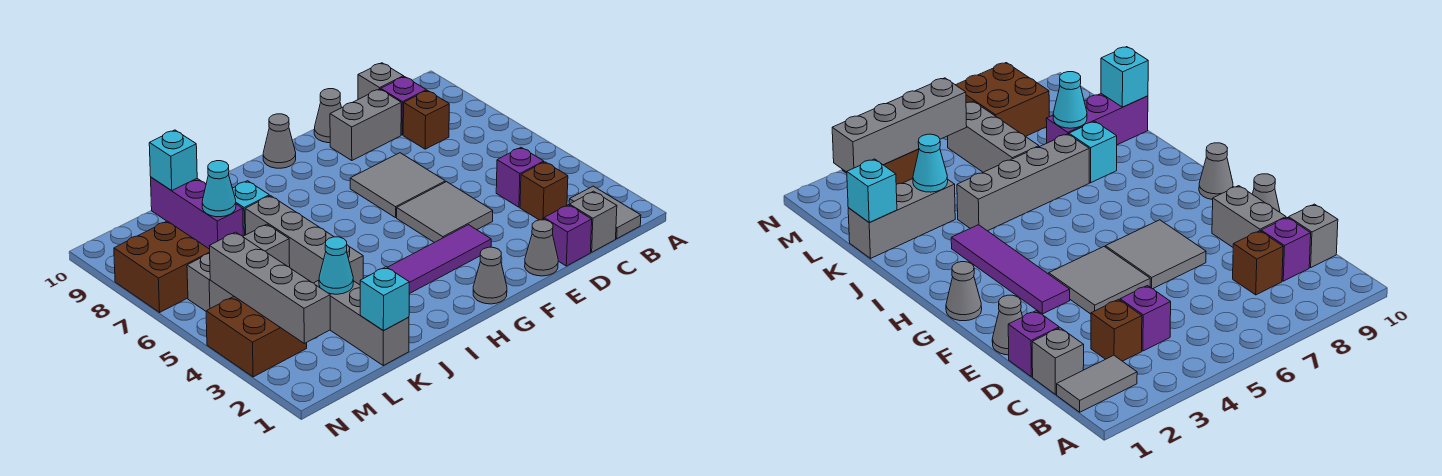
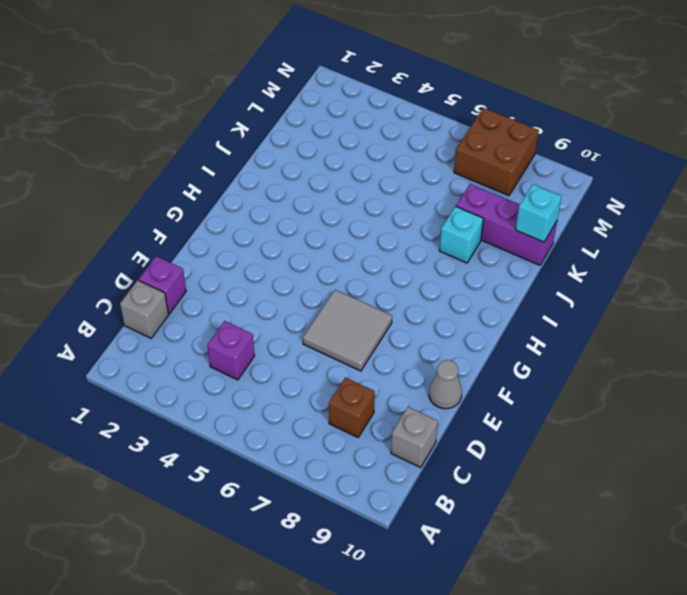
none -> grey 1x2 tile [569,186,641,239]
none -> brown 1x1 brick [520,162,568,220]
none -> purple 1x1 brick [381,77,426,135]

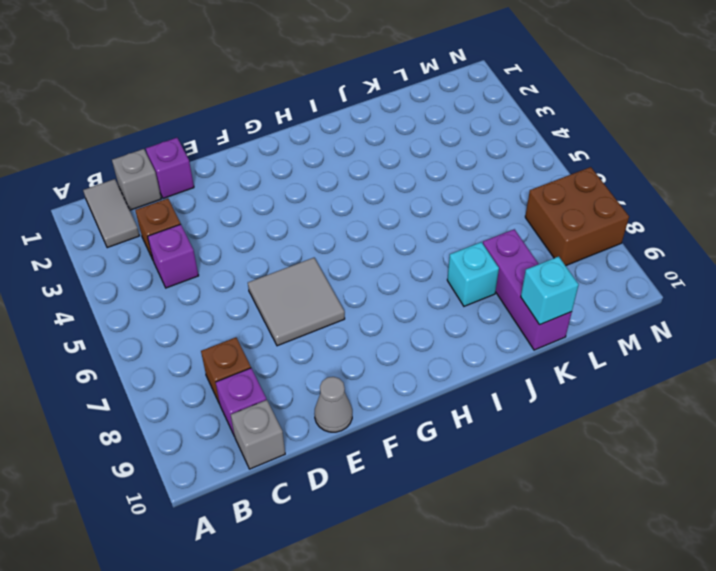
none -> grey 1x2 brick [330,89,401,161]
none -> grey 1x1 cone [525,220,558,276]
none -> grey 2x2 tile [397,182,493,243]

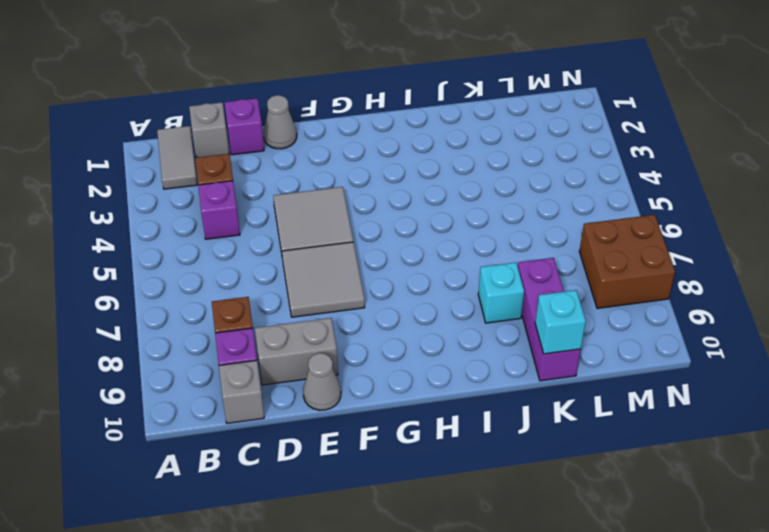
none -> purple 1x4 tile [387,225,491,294]
none -> grey 1x1 cone [473,247,507,304]
none -> grey 1x1 cone [263,114,296,168]

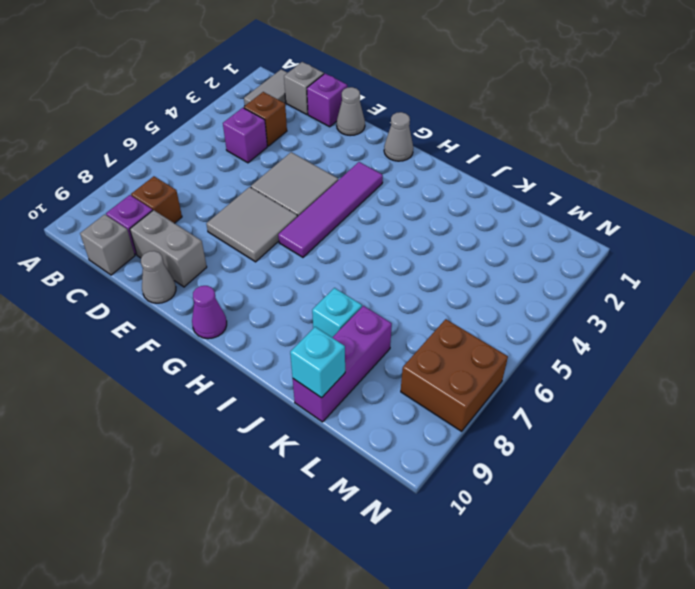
purple 1x4 tile [278,162,383,257] -> purple 1x4 tile turned to [387,225,491,294]
purple 1x1 cone [192,286,227,339] -> grey 1x1 cone [263,114,296,168]
none -> grey 1x4 brick [245,196,363,285]
none -> grey 1x3 brick [314,280,409,365]
none -> grey 1x3 brick [187,224,290,311]

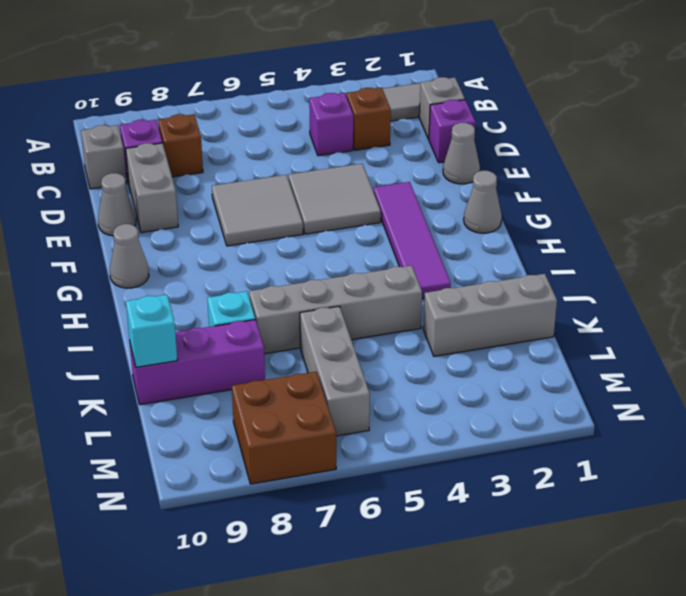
none -> brown 2x2 brick [206,297,307,377]
none -> cyan 1x1 brick [360,267,409,330]
none -> cyan 1x1 cone [319,237,353,294]

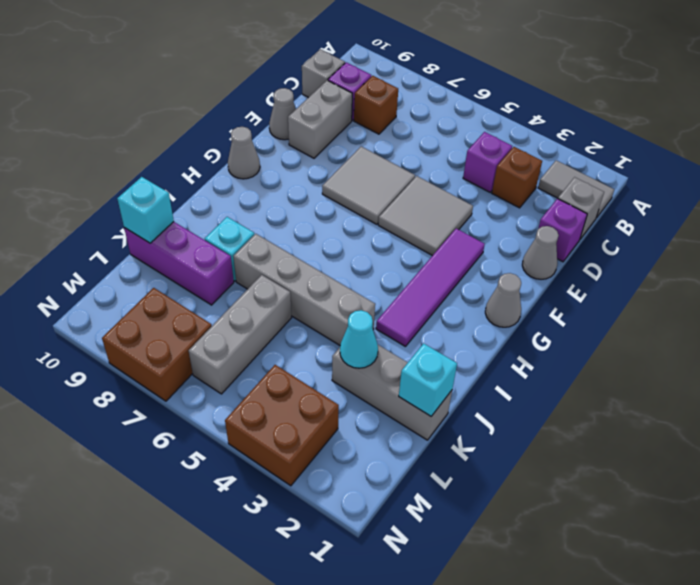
none -> cyan 1x1 cone [202,161,236,217]
none -> grey 1x4 brick [210,232,330,343]

